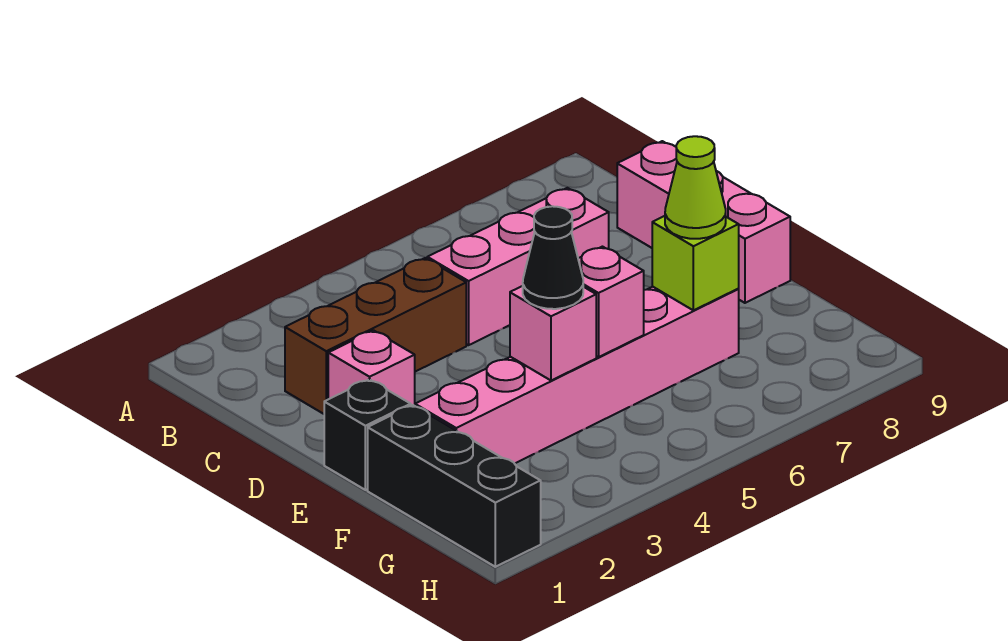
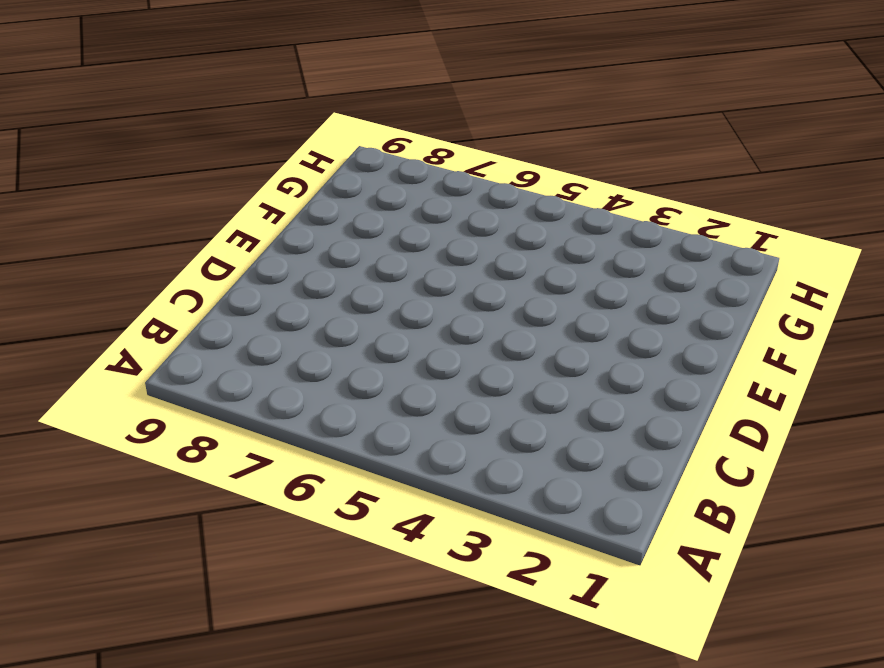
none -> brown 1x3 brick [285,258,466,414]
none -> pink 1x3 brick [427,188,609,345]
none -> pink 1x3 brick [617,141,790,303]

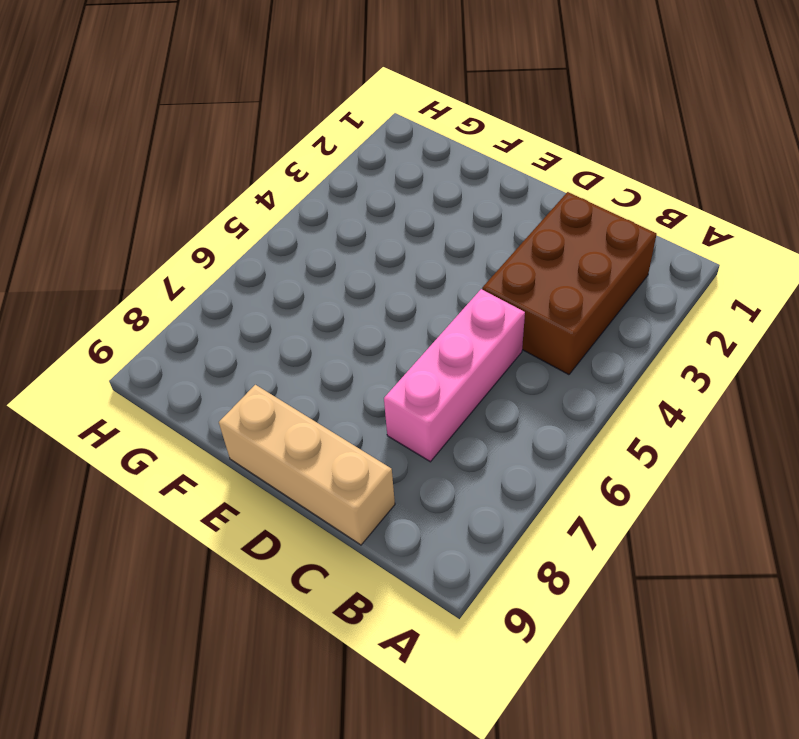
brown 2x3 brick [482,192,657,375] -> brown 1x3 brick [285,258,466,414]
tan 1x3 brick [219,385,395,545] -> pink 1x3 brick [617,141,790,303]
none -> pink 1x1 brick [328,330,415,406]
none -> black 1x1 brick [324,379,411,490]
none -> black 1x3 brick [368,405,541,567]

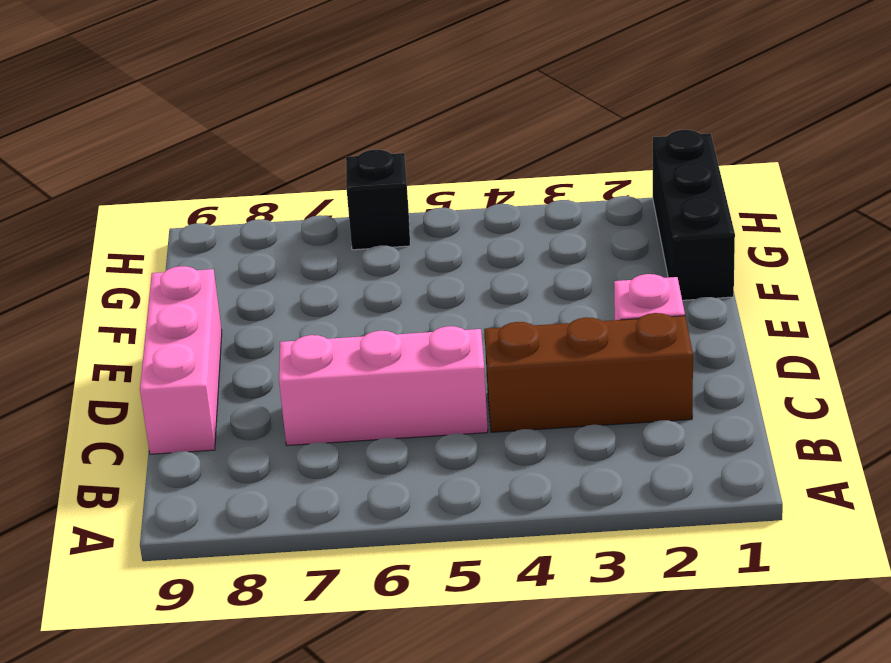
black 1x1 brick [346,150,410,250] -> black 1x1 brick moved to [324,379,411,490]
none -> pink 1x6 brick [415,287,739,463]
none -> pink 1x1 brick [510,286,596,381]
none -> pink 1x1 brick [578,247,644,357]

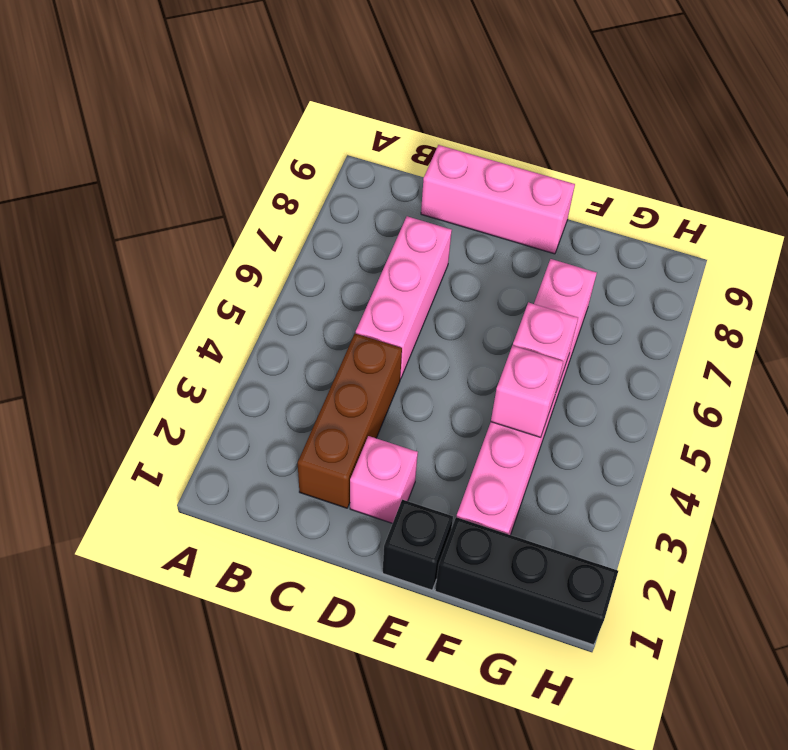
none -> lime 1x1 brick [652,216,739,310]
none -> black 1x1 cone [523,206,583,309]
none -> lime 1x1 cone [665,136,726,239]

